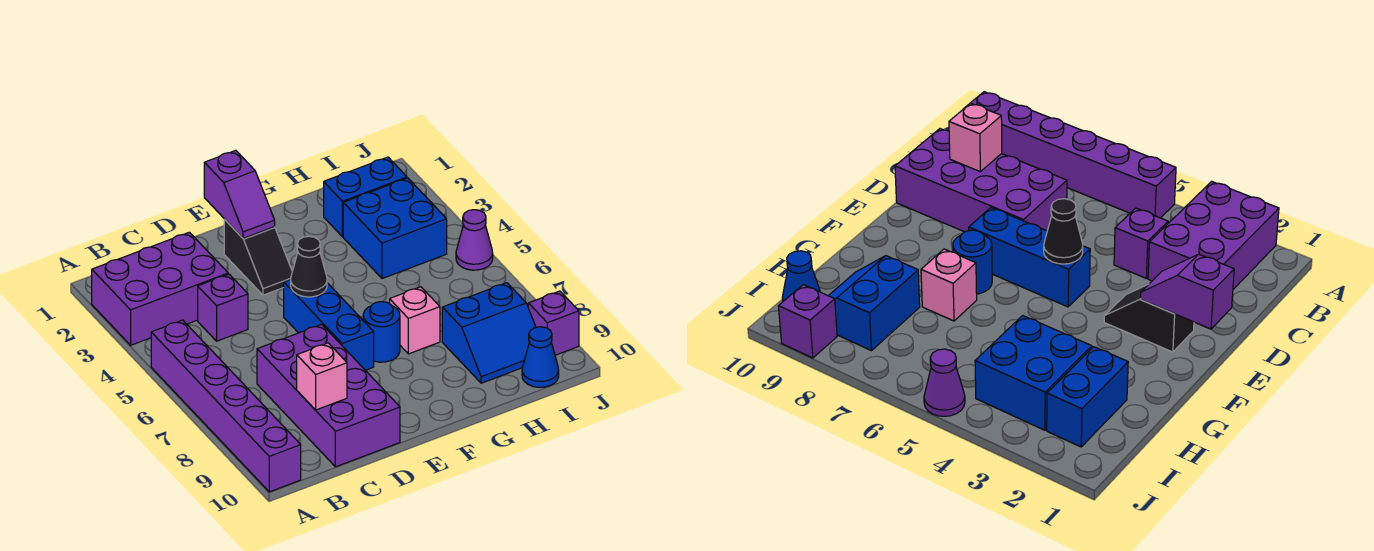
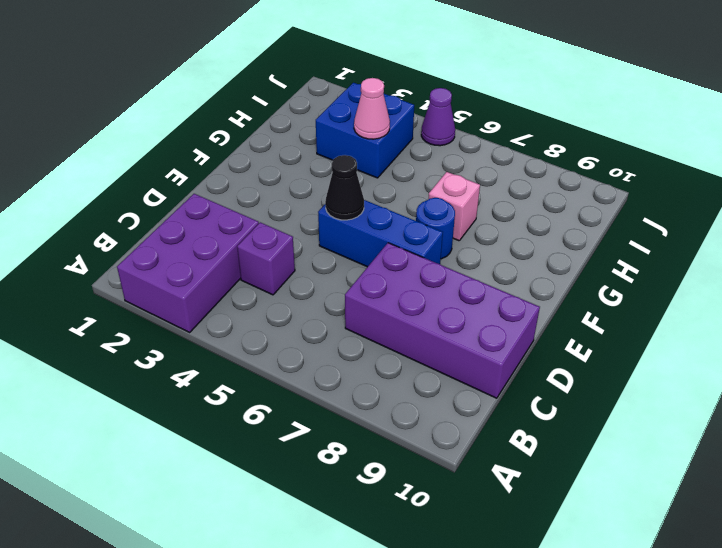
pink 1x1 cone [354,78,390,139] -> none
none -> purple 1x6 brick [151,320,301,492]
none -> black 1x2 slope [224,219,292,295]
none -> blue 1x2 brick [324,157,407,237]

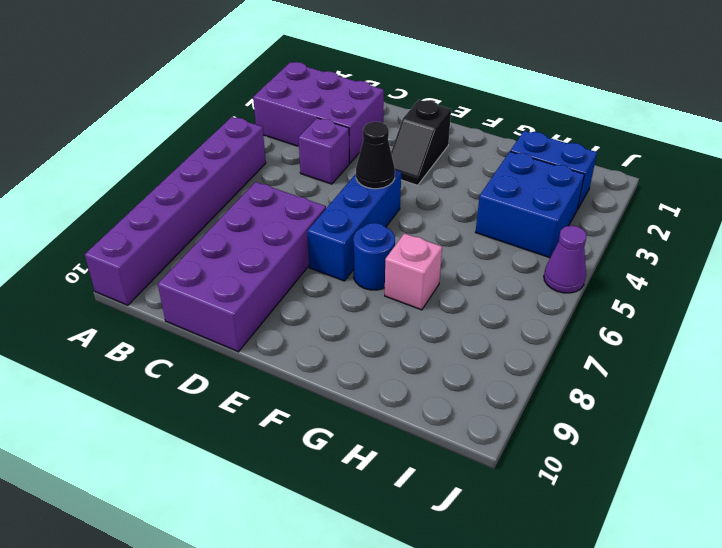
none -> blue 2x2 slope [442,283,536,383]
none -> blue 1x1 cone [522,327,559,387]
none -> purple 1x1 brick [528,291,579,355]

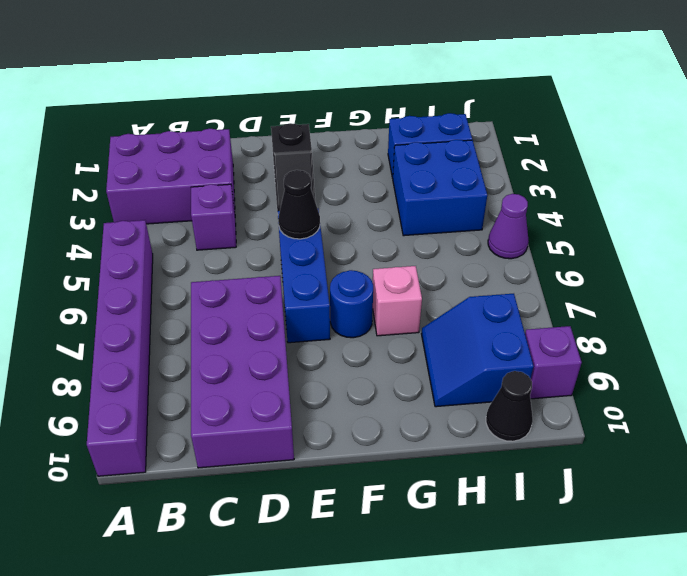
blue 2x2 slope [421,294,534,407] -> blue 2x2 slope turned to [442,283,536,383]
black 1x1 cone [486,371,533,441] -> blue 1x1 cone [522,327,559,387]
none -> pink 1x1 brick [297,343,347,410]
none -> purple 1x2 slope [204,150,275,238]

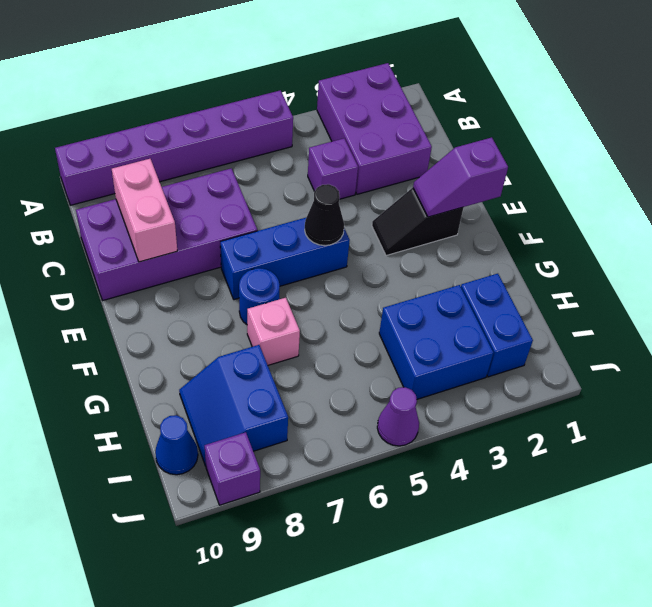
pink 1x2 brick [112,159,177,262] -> pink 1x1 brick [297,343,347,410]

